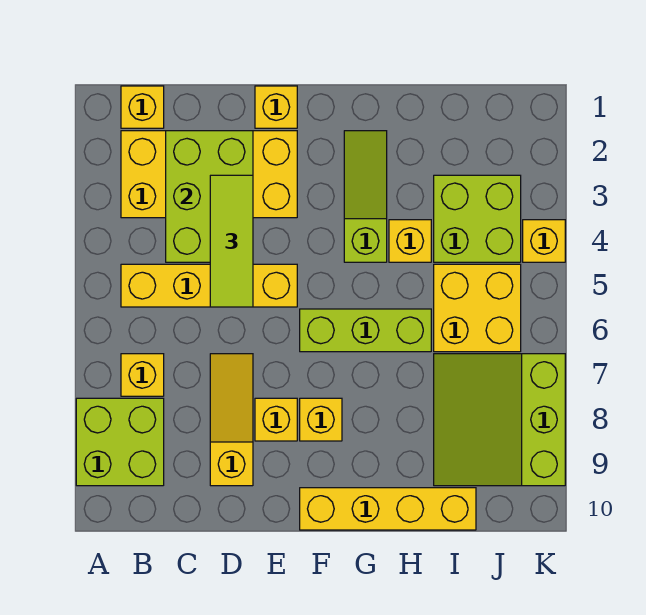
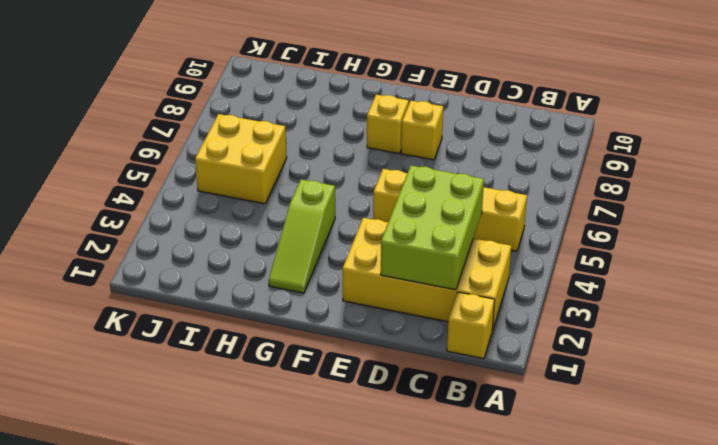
none -> lime 2x2 brick [76,398,164,486]
none -> yellow 1x1 brick [121,354,164,396]
none -> yellow 1x3 slope [210,354,253,486]

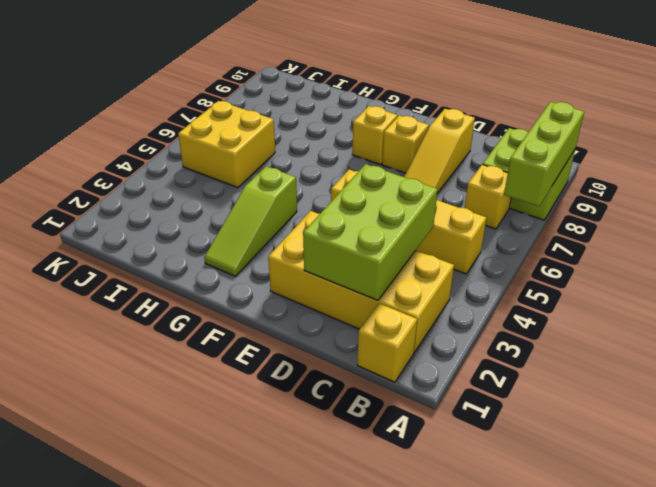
lime 1x3 brick [504,102,584,206] -> lime 1x3 brick turned to [300,309,431,352]
none -> yellow 1x1 brick [255,86,297,128]
none -> yellow 1x4 brick [300,488,476,530]
none -> yellow 1x1 brick [389,220,431,262]

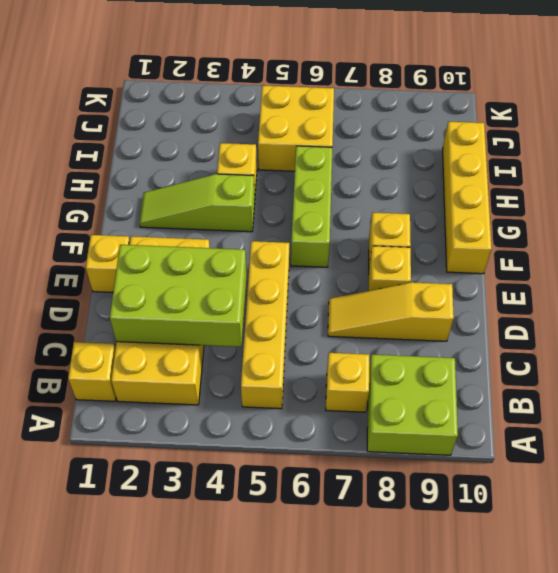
none -> lime 2x2 brick [434,175,521,262]
none -> lime 3x3 slope [434,354,565,486]
none -> yellow 1x1 brick [523,220,565,262]

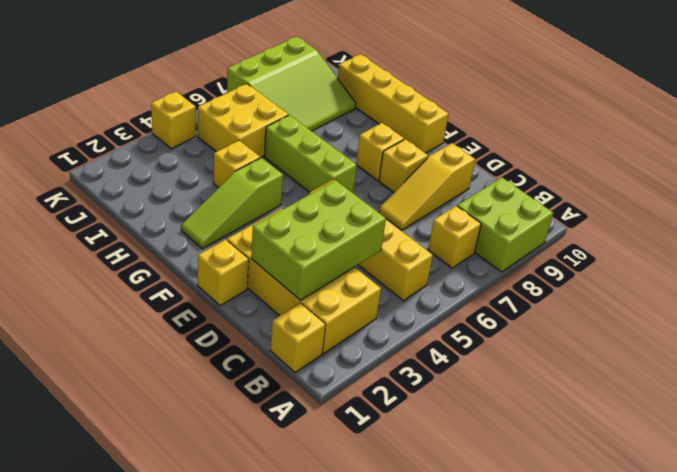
none -> lime 2x2 brick [434,175,521,262]
none -> lime 1x3 tile [210,175,253,307]

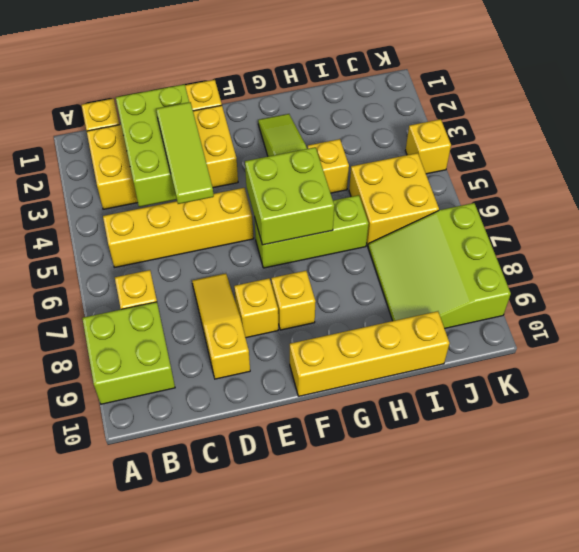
lime 2x2 brick [245,147,334,245] -> lime 2x2 brick moved to [434,175,521,262]

